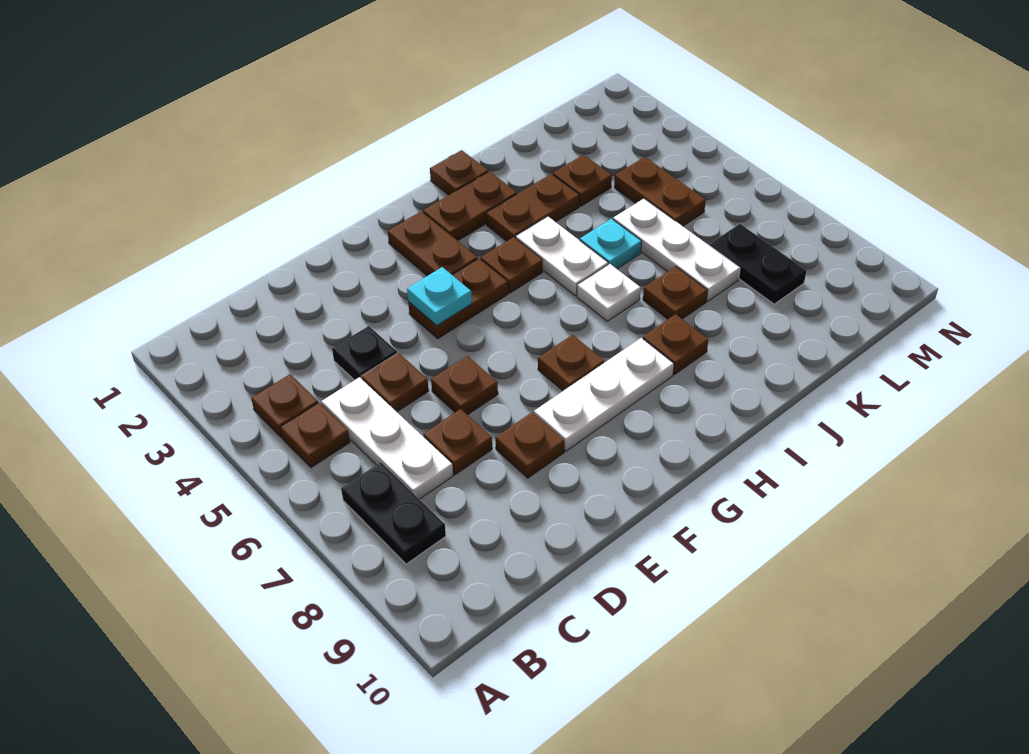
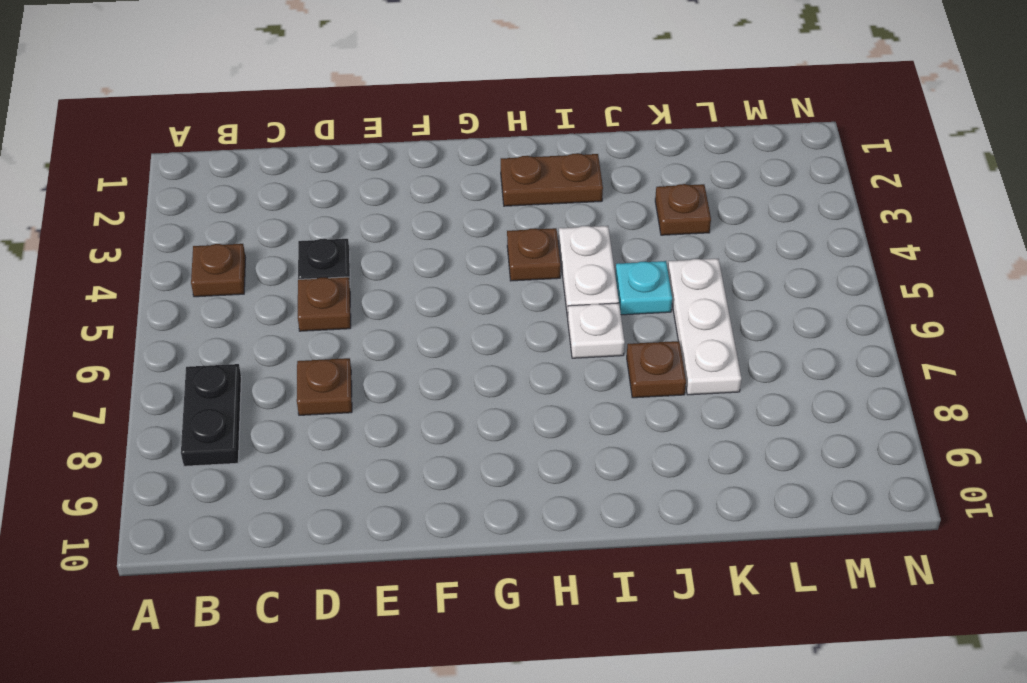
none -> brown 1x1 plate [280,402,350,467]
none -> white 1x3 plate [321,377,453,499]
none -> brown 1x1 plate [431,356,498,415]

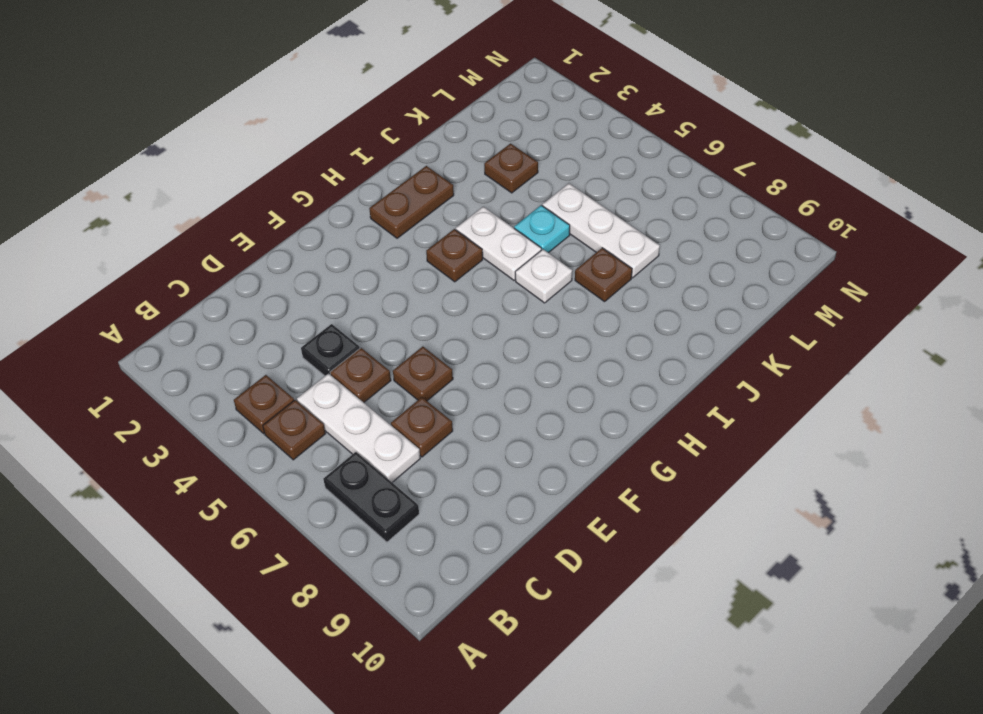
none -> brown 1x1 plate [495,413,564,478]
none -> brown 1x2 plate [408,259,508,338]
none -> white 1x3 plate [534,338,674,451]

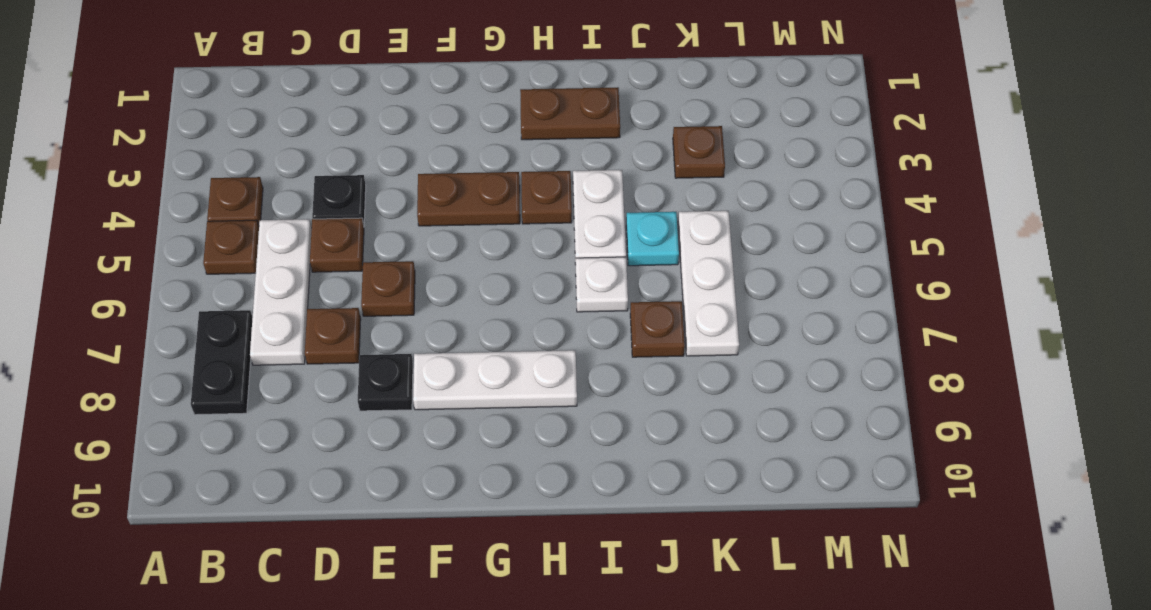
black 1x1 plate [358,354,413,411] -> brown 1x1 plate [495,413,564,478]
none -> brown 1x2 plate [388,211,478,276]
none -> brown 1x1 plate [538,335,604,391]
none -> brown 1x1 plate [430,150,488,195]

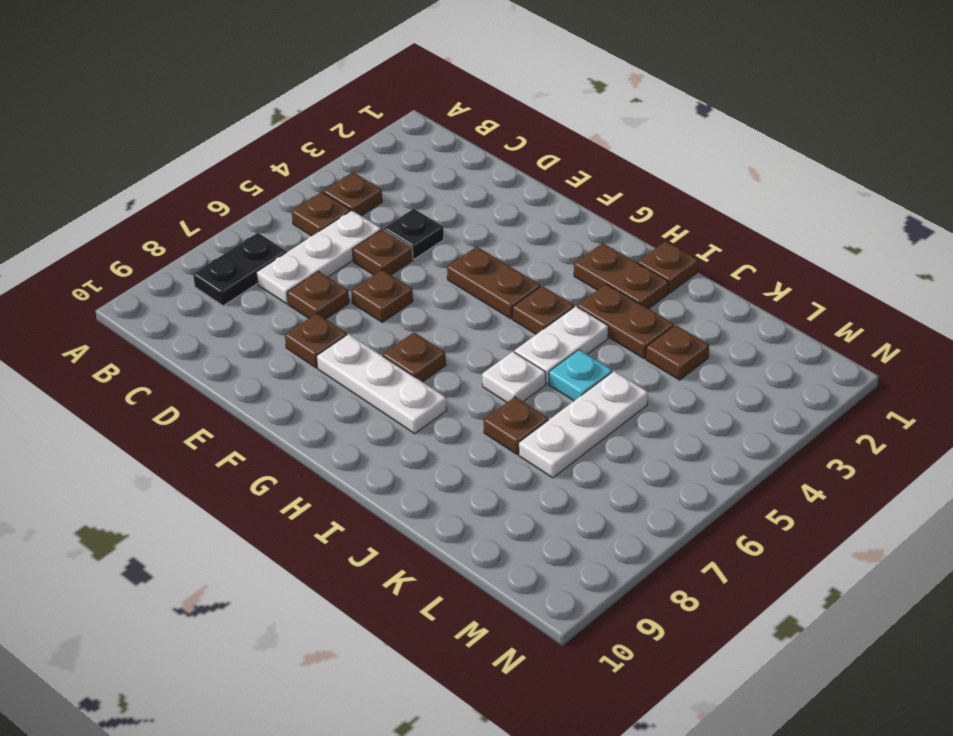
none -> brown 1x2 plate [388,211,478,276]
none -> brown 1x1 plate [643,314,708,375]
none -> brown 1x2 plate [614,157,706,226]

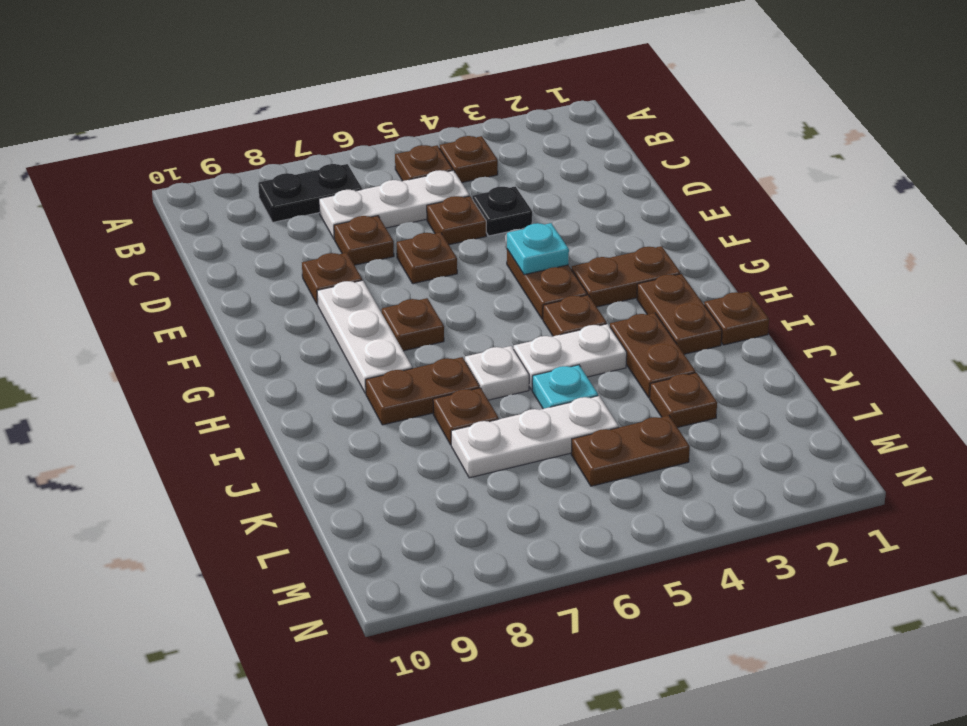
brown 1x2 plate [366,357,480,425] -> brown 1x1 plate [643,314,708,375]
none -> black 1x2 plate [710,224,806,304]

